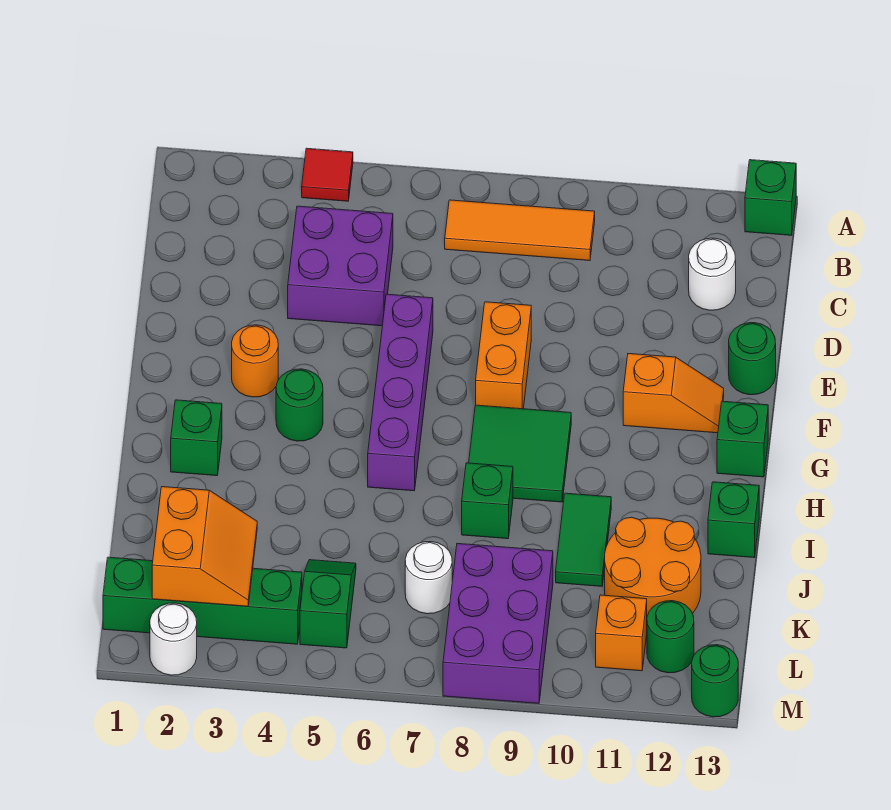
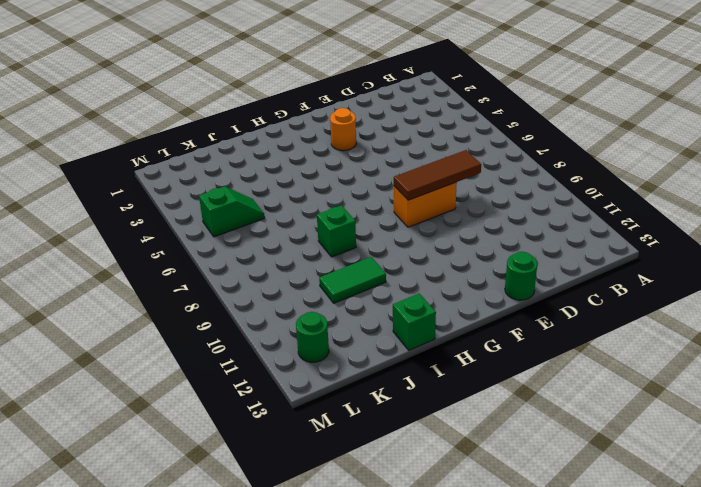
brown 1x3 tile [394,150,481,200] -> none
none -> red 1x1 tile [302,148,353,201]
none -> green 1x1 brick [745,160,796,235]
none -> orange 1x3 tile [445,200,595,261]

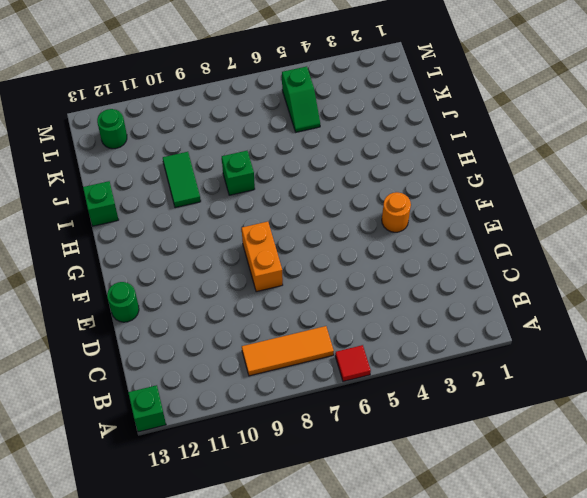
red 1x1 tile [335,345,371,381] -> red 1x1 tile moved to [302,148,353,201]
none -> purple 2x2 brick [288,206,393,326]
none -> white 1x1 round brick [689,238,736,310]
none -> purple 1x4 brick [368,294,433,491]

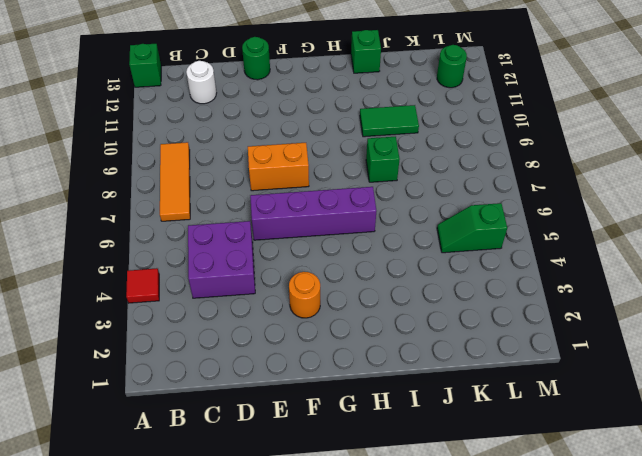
none -> orange 1x2 slope [623,354,724,433]
none -> green 1x1 round brick [276,369,323,441]
none -> green 2x2 tile [469,405,571,502]

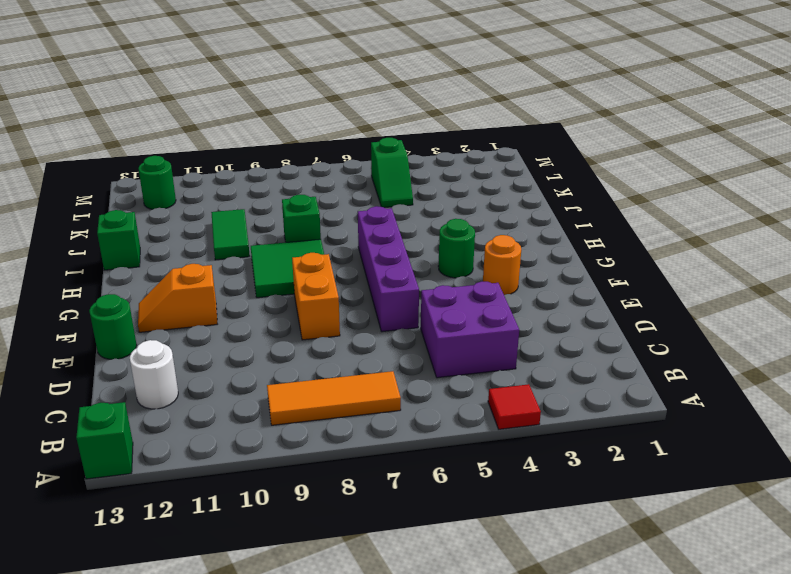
none -> green 1x1 brick [717,401,768,477]
none -> green 1x1 brick [171,400,222,476]
none -> orange 2x2 round brick [605,517,701,616]

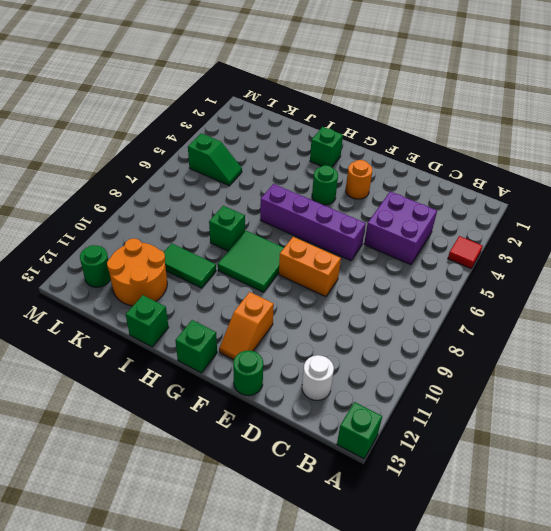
none -> orange 1x3 tile [445,200,595,261]
none -> white 1x1 round brick [405,542,452,614]
none -> purple 2x3 brick [443,544,553,704]

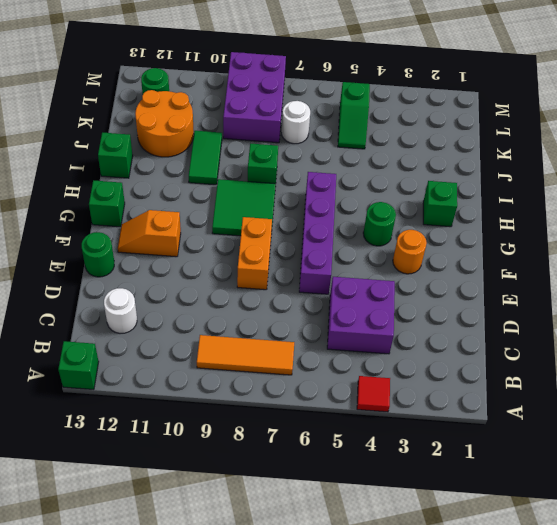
none -> green 1x4 brick [103,557,302,644]
none -> orange 1x1 brick [596,595,647,671]
none -> white 1x1 round brick [150,603,197,675]

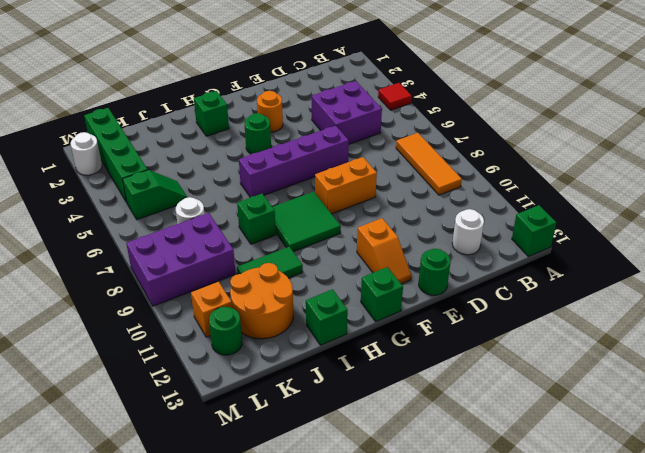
none -> green 1x1 round brick [692,645,738,717]
none -> orange 2x2 slope [152,487,257,606]

